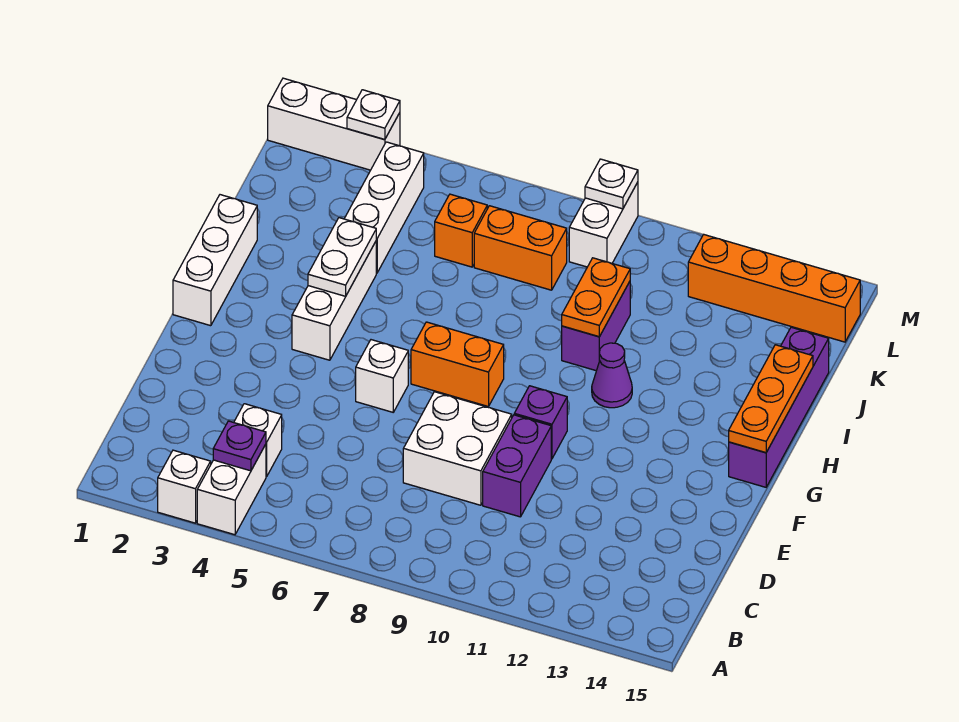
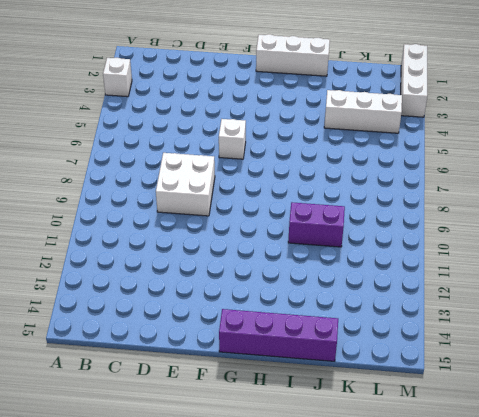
none -> white 1x2 brick [197,444,266,535]
none -> white 1x1 brick [234,404,282,477]
none -> purple 1x2 brick [483,415,551,517]

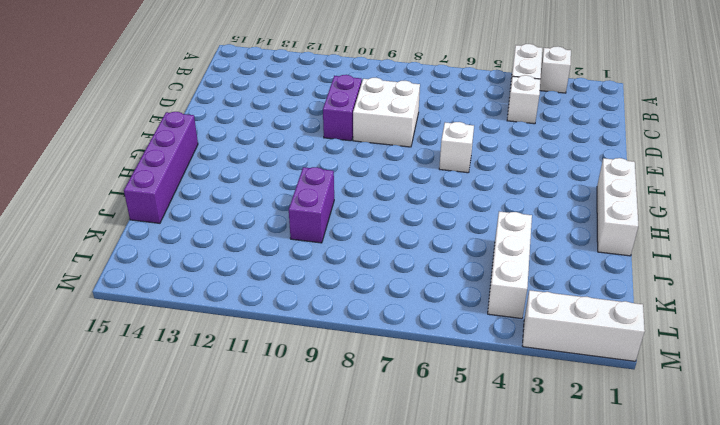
none -> purple 1x1 brick [514,386,567,459]
none -> white 1x3 brick [292,242,376,360]
none -> orange 1x2 brick [411,322,504,407]

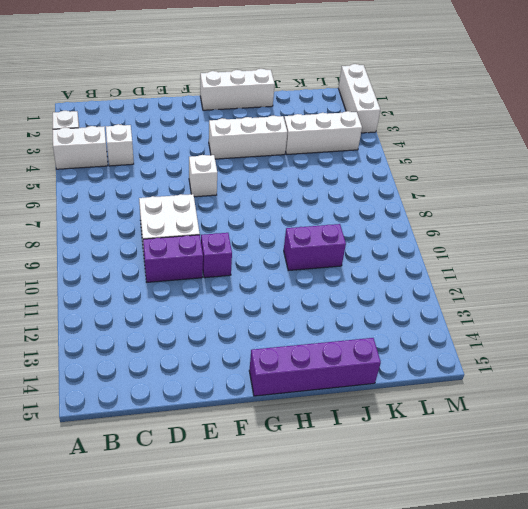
none -> orange 1x2 brick [411,322,504,407]
none -> purple 1x1 cone [592,343,632,408]
none -> orange 1x1 brick [435,194,488,267]

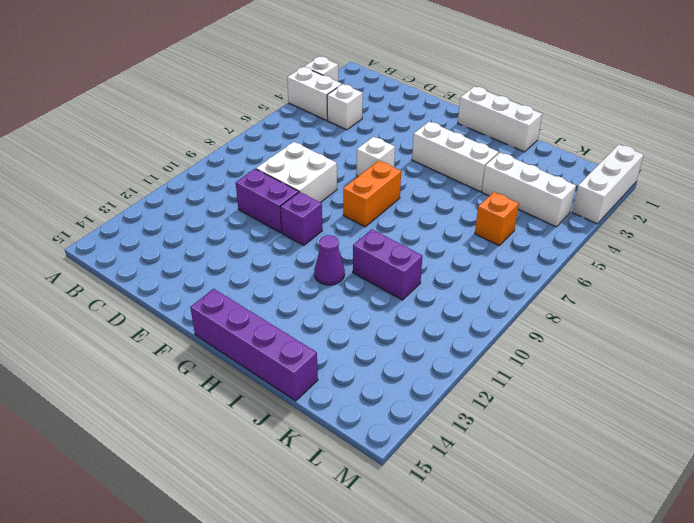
none -> orange 1x2 brick [474,206,567,290]
none -> white 1x2 brick [569,182,638,267]
none -> orange 1x4 brick [688,234,860,342]

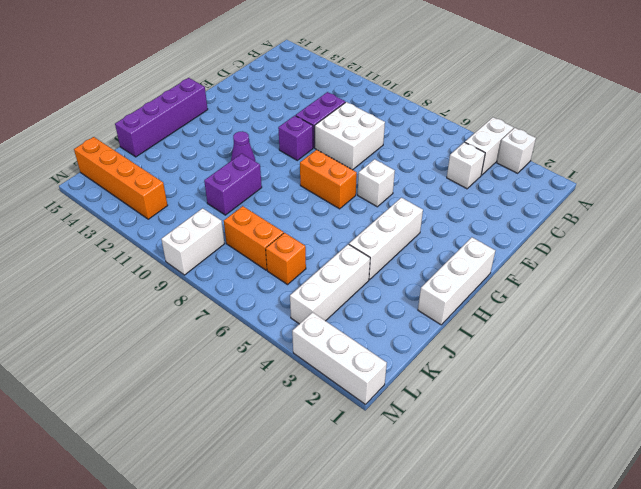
none -> purple 1x1 plate [213,421,266,471]
none -> orange 1x3 plate [729,345,813,453]
none -> white 1x2 plate [308,218,376,296]

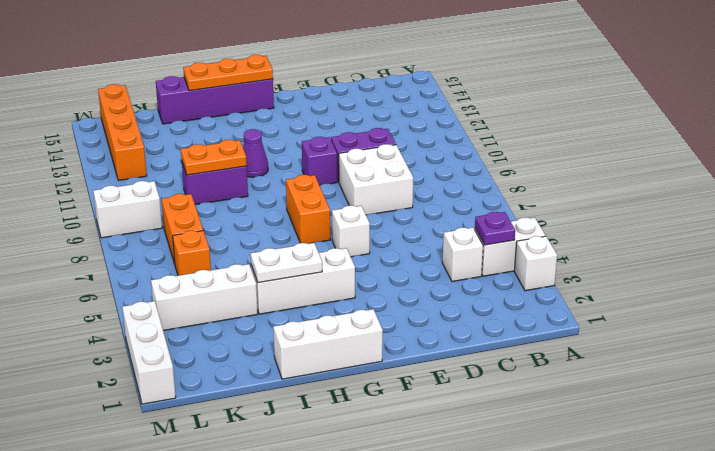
none -> white 1x1 plate [347,90,400,140]
none -> white 1x1 plate [585,159,638,209]

